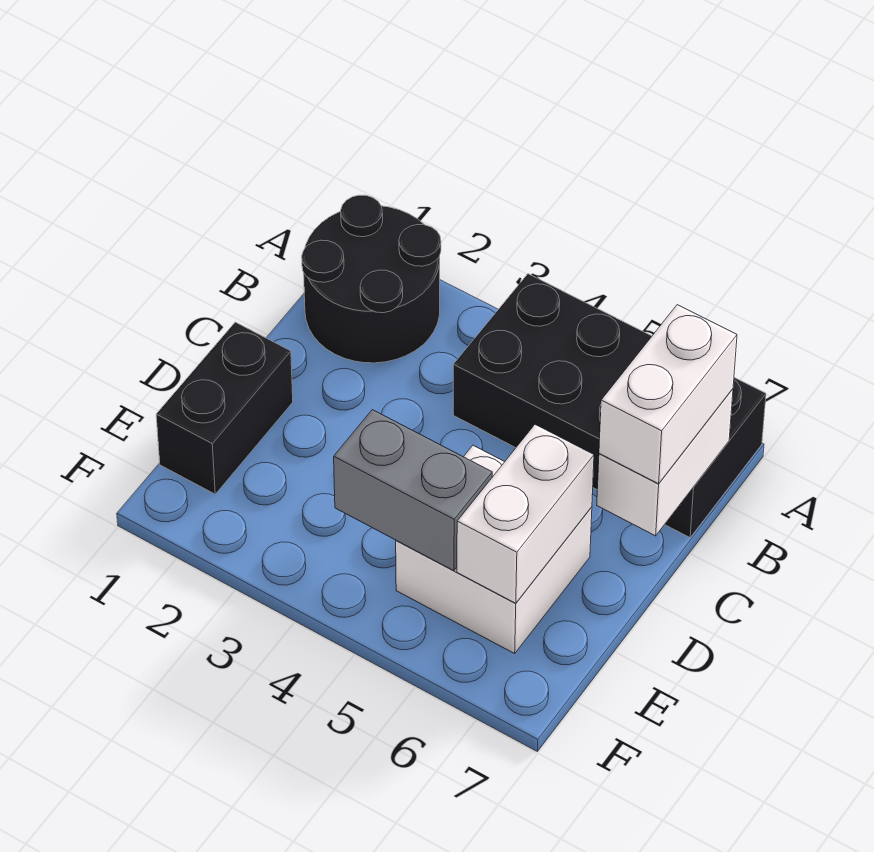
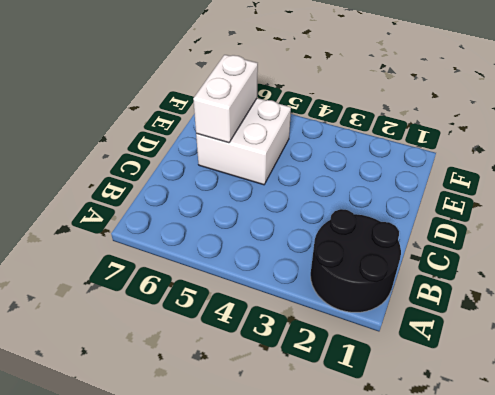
none -> black 2x4 brick [453,274,766,537]
none -> black 1x2 brick [156,322,293,494]

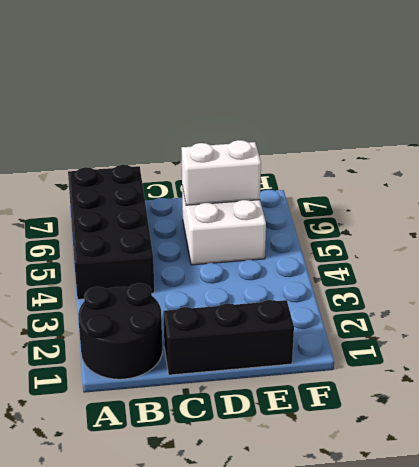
black 1x3 brick [163,300,294,375] -> black 1x2 brick [156,322,293,494]
none -> white 1x2 brick [597,389,733,536]
none -> grey 1x2 brick [334,410,492,571]

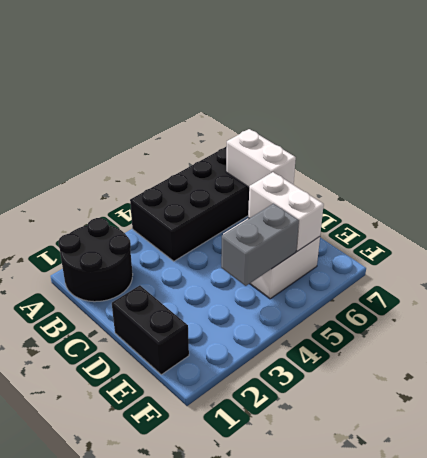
none -> white 1x2 brick [599,305,737,484]

